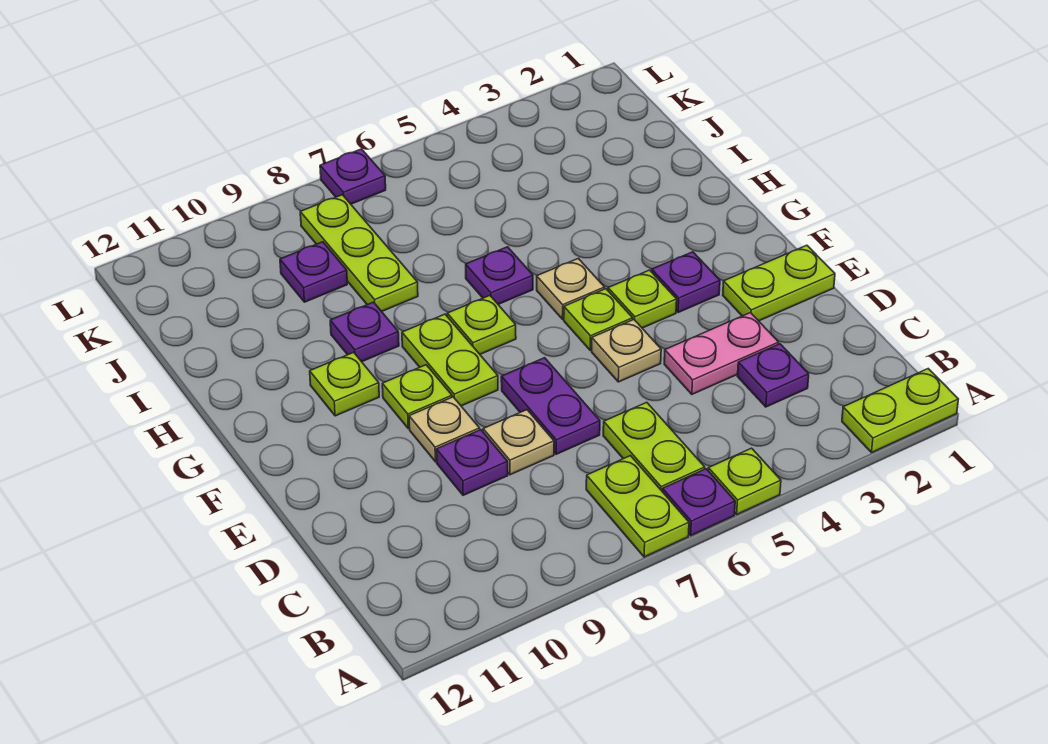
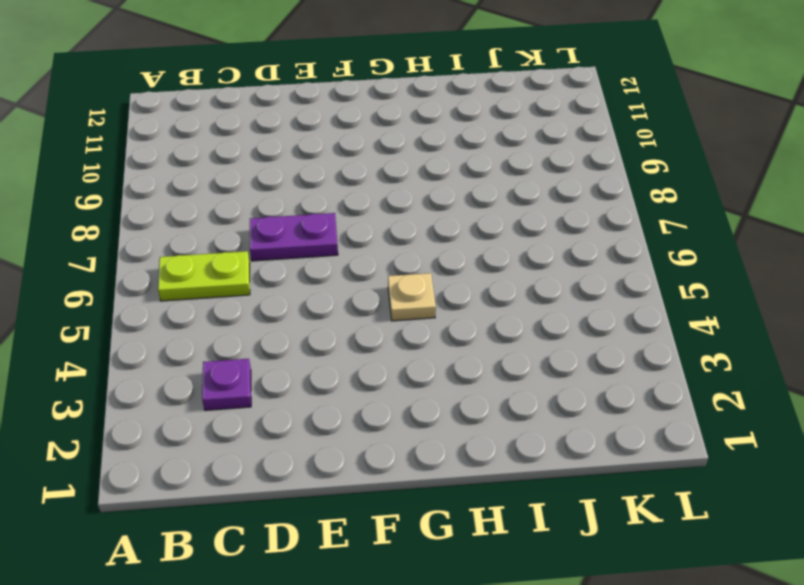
none -> lime 1x2 plate [842,369,958,453]
none -> lime 1x1 plate [708,448,781,514]
none -> purple 1x1 plate [662,469,735,535]

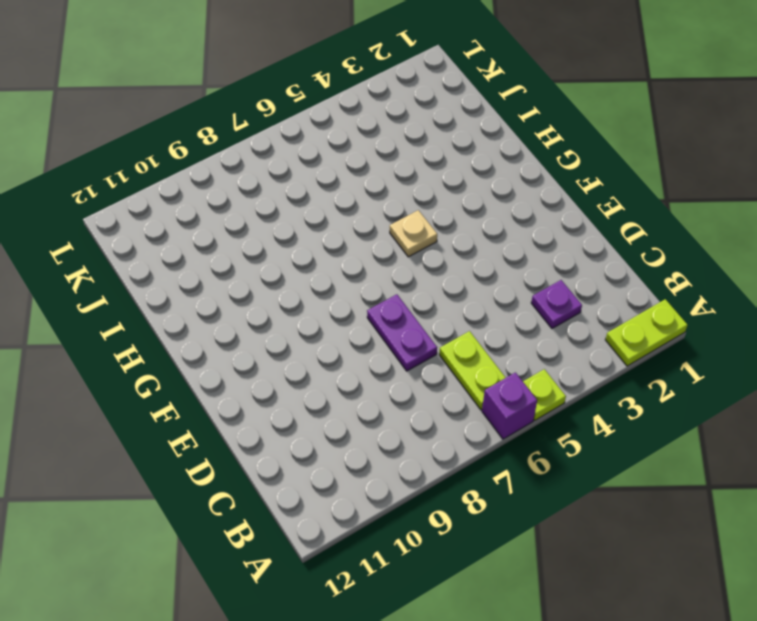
purple 1x1 brick [482,372,537,439] -> purple 1x1 plate [662,469,735,535]
none -> lime 1x2 plate [586,456,689,557]
none -> pink 1x2 plate [664,313,779,394]
none -> tan 1x1 plate [483,410,554,475]

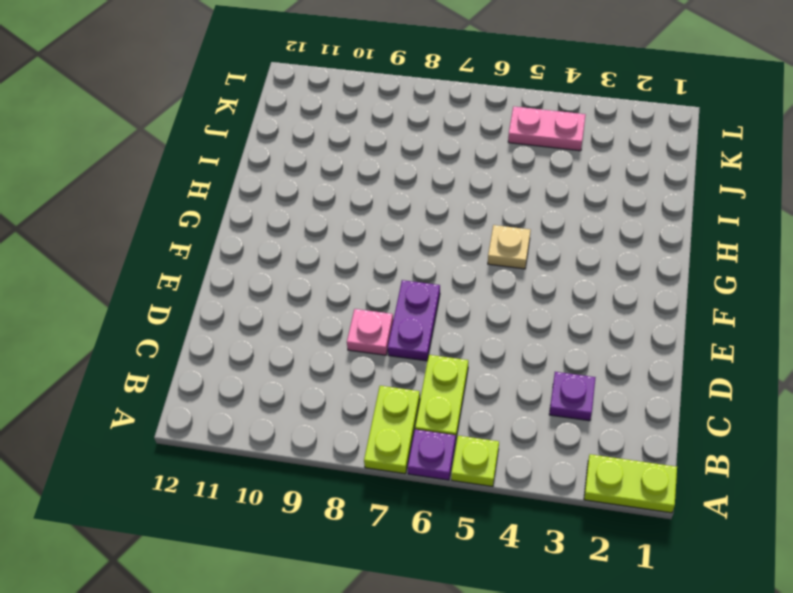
pink 1x1 plate [347,309,393,355] -> tan 1x1 plate [483,410,554,475]
pink 1x2 plate [508,106,586,151] -> pink 1x2 plate moved to [664,313,779,394]
none -> purple 1x1 plate [436,430,508,495]
none -> lime 1x2 plate [723,245,835,321]
none -> tan 1x1 plate [592,320,661,382]

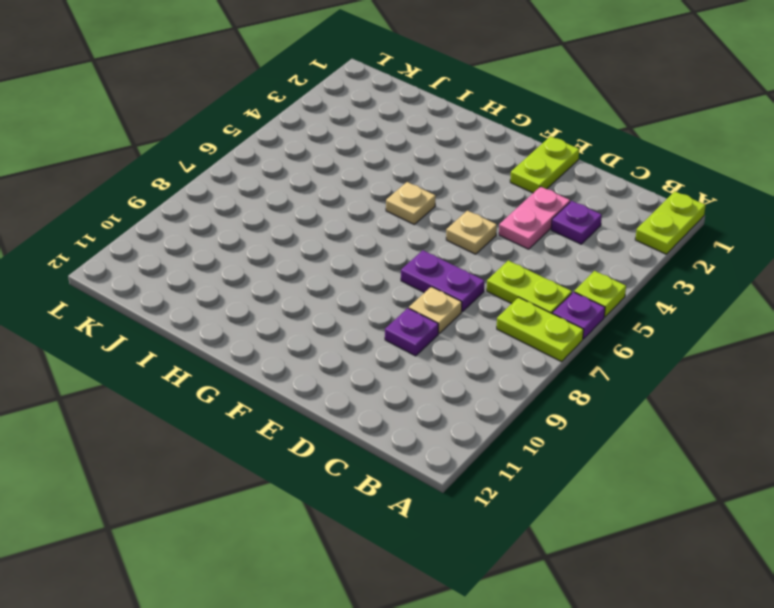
none -> tan 1x1 plate [409,397,480,462]
none -> purple 1x1 plate [652,252,720,313]
none -> lime 1x1 plate [608,270,677,328]

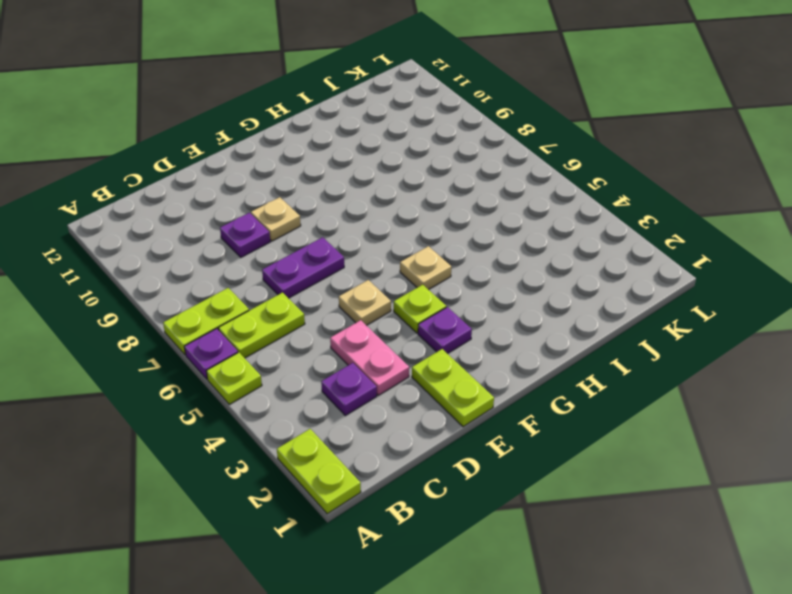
none -> tan 1x1 plate [483,410,554,475]
none -> lime 1x1 plate [564,289,633,350]
none -> lime 1x2 plate [402,314,498,406]

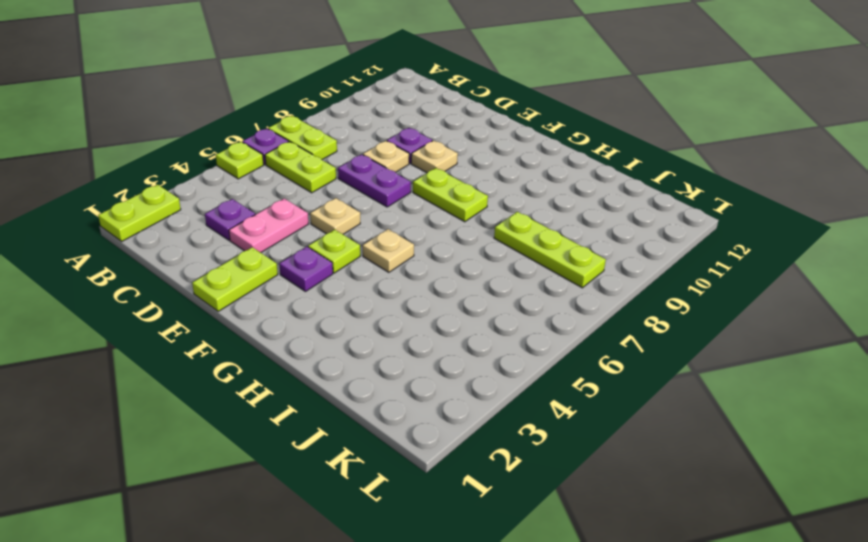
none -> lime 1x1 plate [564,289,633,350]
none -> lime 1x1 plate [382,365,452,429]
none -> lime 1x1 plate [447,296,516,354]

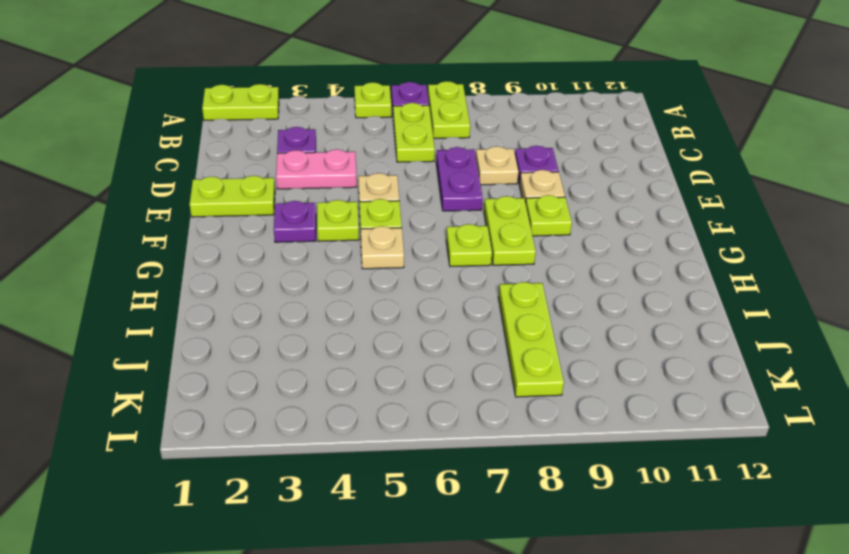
none -> lime 1x1 plate [310,352,379,416]
none -> purple 1x1 plate [466,247,533,304]
none -> purple 1x1 plate [330,302,399,362]

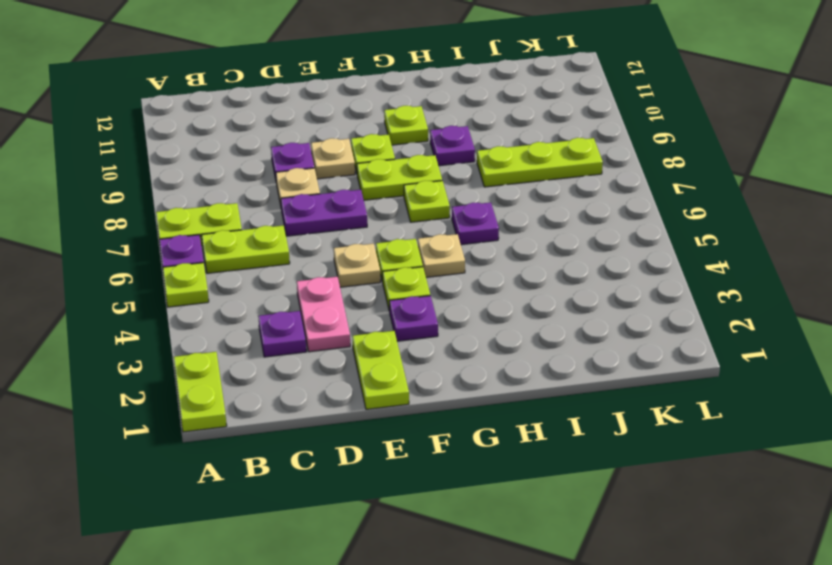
none -> purple 1x1 plate [280,242,347,302]
none -> purple 1x1 plate [320,149,386,204]

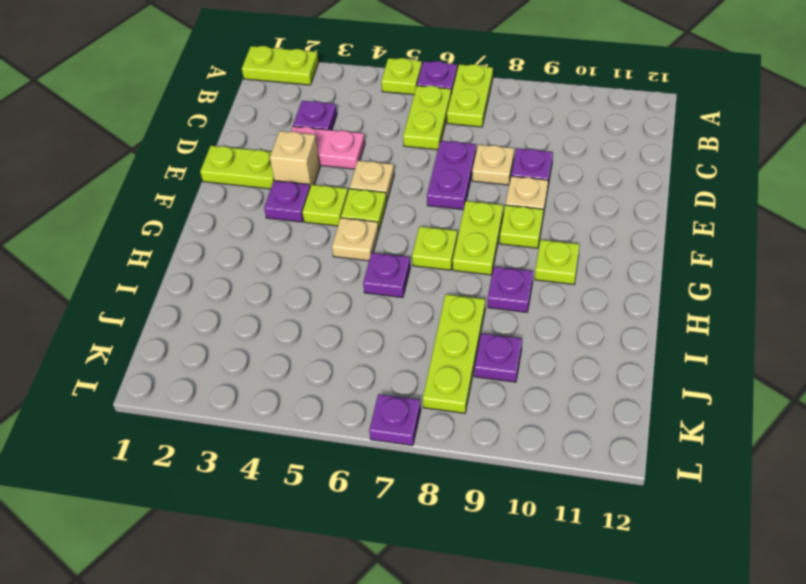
tan 1x1 brick [270,131,320,186] -> none

